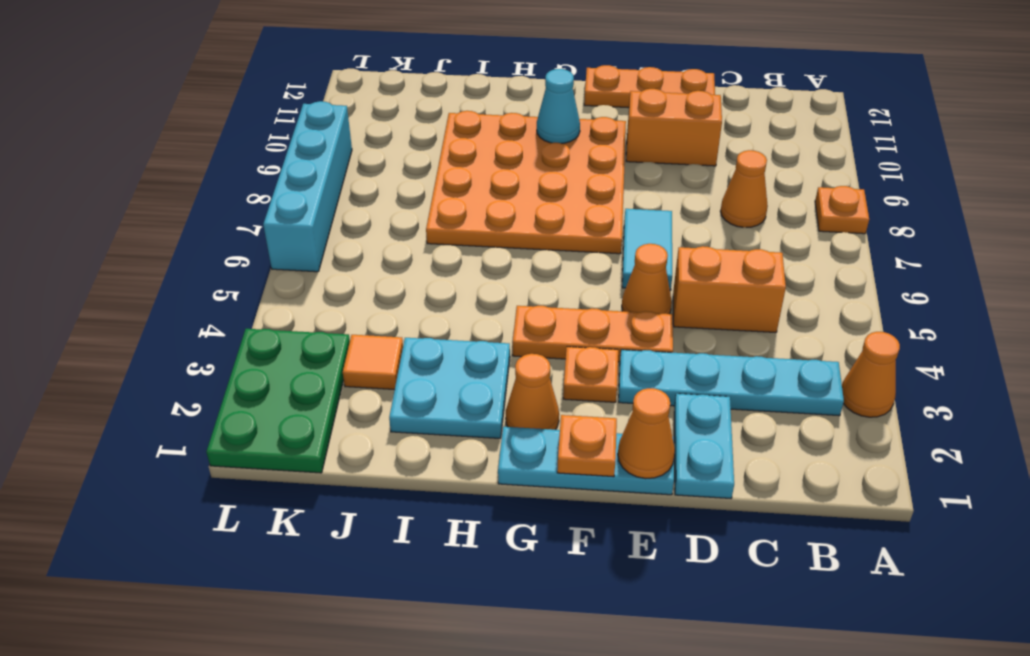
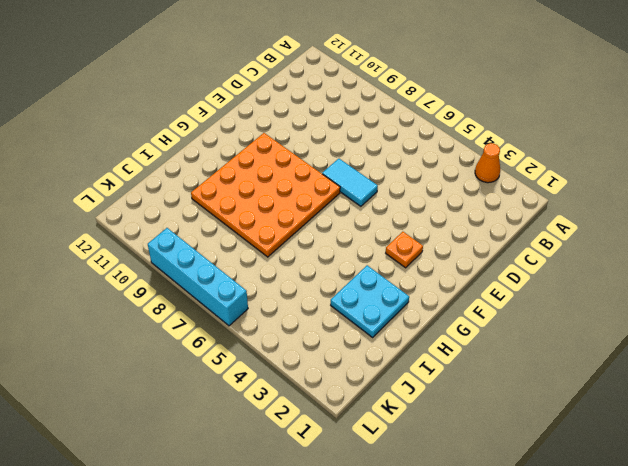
none -> orange 1x1 plate [815,186,869,234]
none -> cyan 1x4 plate [619,350,844,416]
none -> orange 1x2 brick [673,246,786,333]

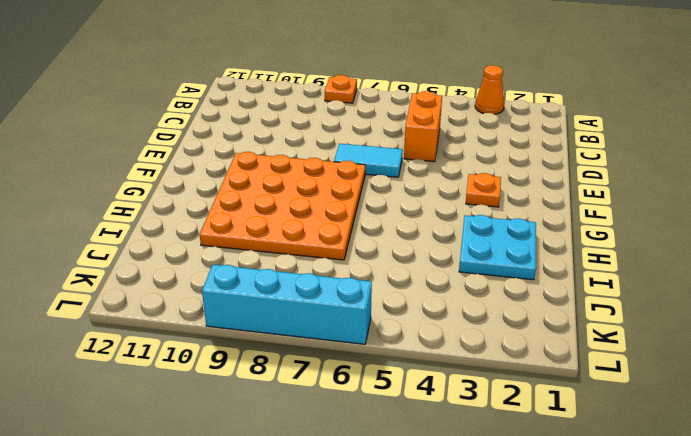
none -> cyan 1x4 plate [619,350,844,416]
none -> orange 1x1 cone [720,150,768,227]
none -> cyan 1x2 plate [674,394,734,498]

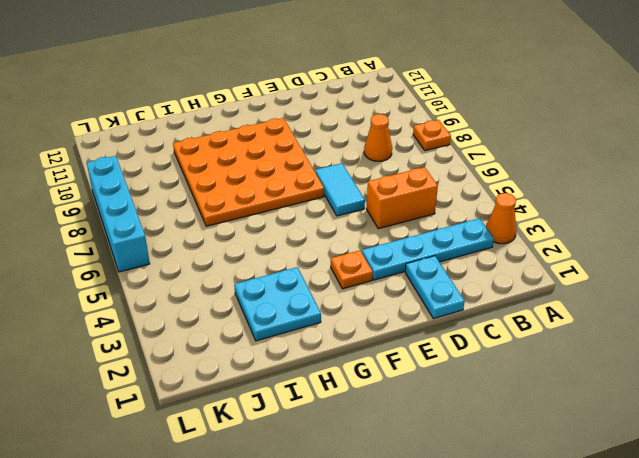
none -> orange 1x2 brick [626,89,722,166]
none -> orange 1x3 plate [584,65,715,108]
none -> cyan 1x3 plate [498,427,674,495]

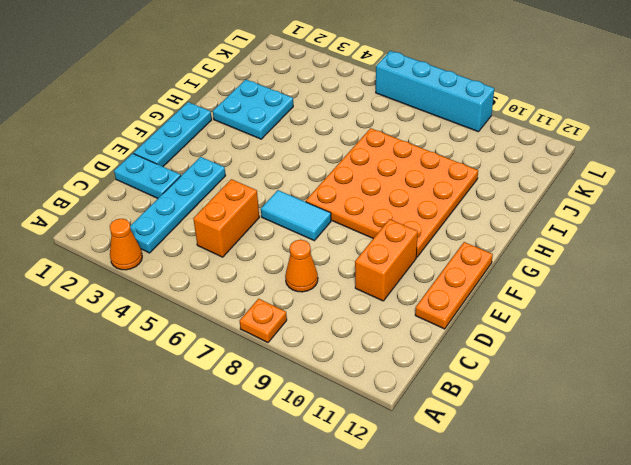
none -> orange 1x3 plate [513,306,673,362]
none -> orange 1x1 cone [622,244,672,314]
none -> orange 1x1 plate [563,347,618,402]

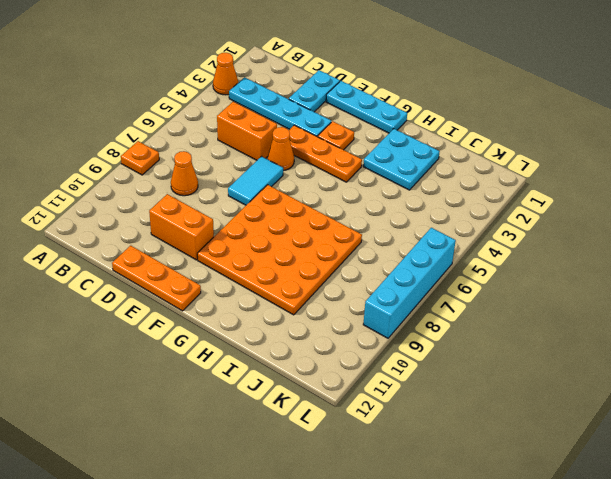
none -> orange 1x1 cone [506,354,559,430]
none -> orange 1x1 tile [343,335,403,390]
none -> green 2x3 plate [206,329,350,473]

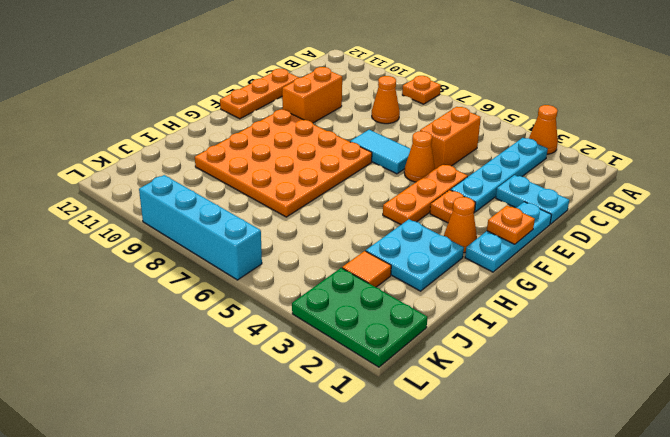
none -> orange 1x1 cone [618,388,675,479]
none -> cyan 1x1 cone [537,69,580,143]

